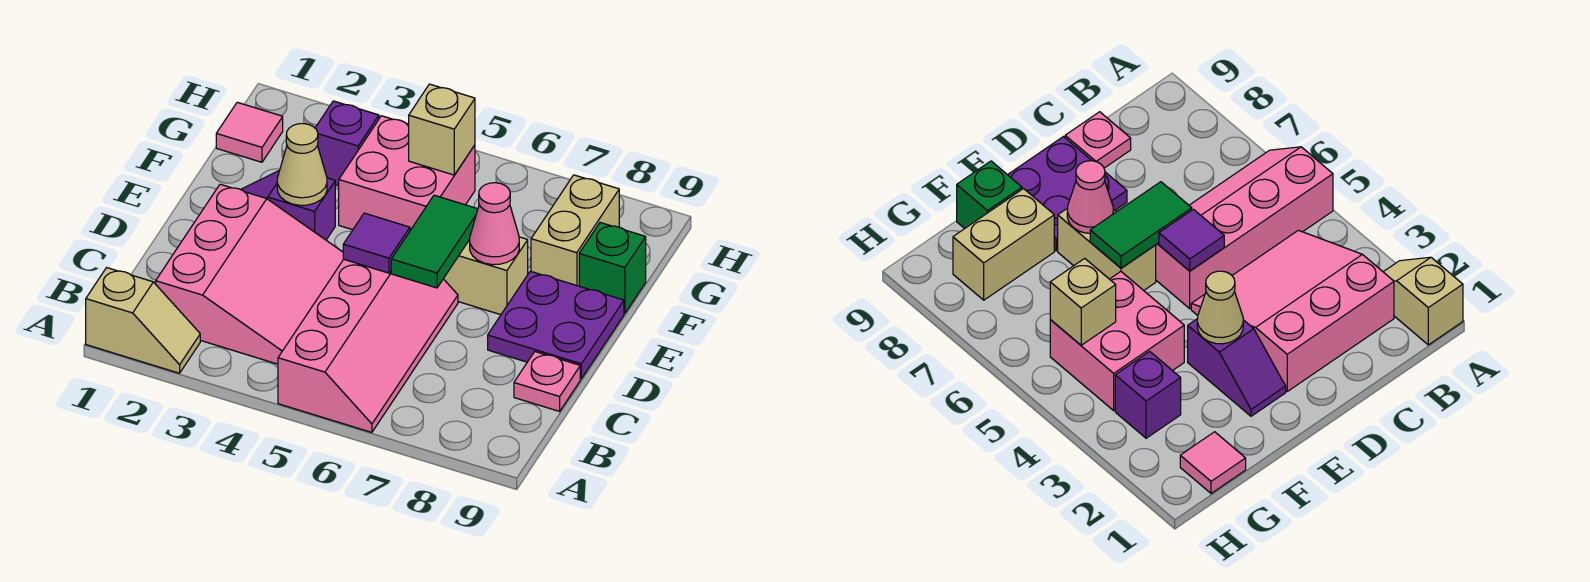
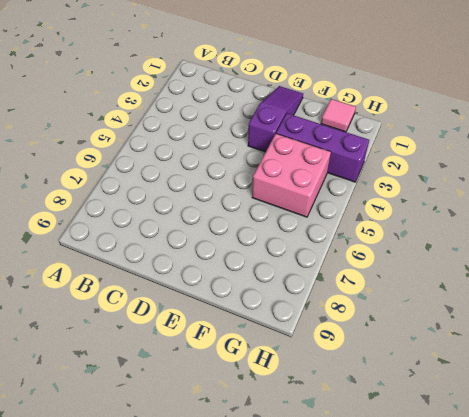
purple 1x3 slope [248,86,303,152] -> purple 1x2 slope [241,170,335,240]
purple 1x3 brick [276,113,369,182] -> purple 1x1 brick [315,101,379,186]
none -> tan 1x2 slope [86,268,200,373]
none -> pink 2x4 slope [278,259,458,432]
none -> pink 3x3 slope [156,184,343,364]

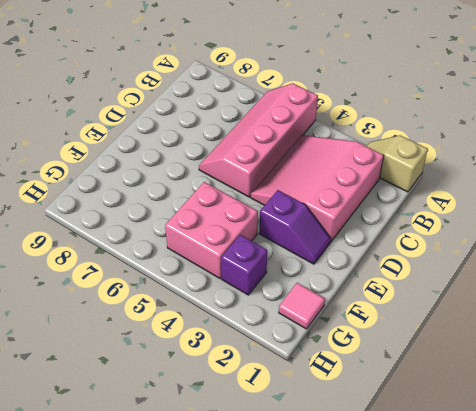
none -> pink 1x1 plate [514,352,580,411]
none -> purple 2x2 plate [488,271,624,379]
none -> tan 1x2 brick [444,237,528,315]

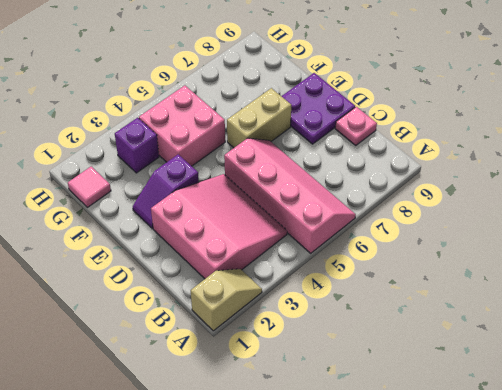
none -> tan 1x2 brick [531,175,619,286]
none -> green 1x1 brick [579,223,646,313]
none -> purple 1x1 tile [343,213,410,273]

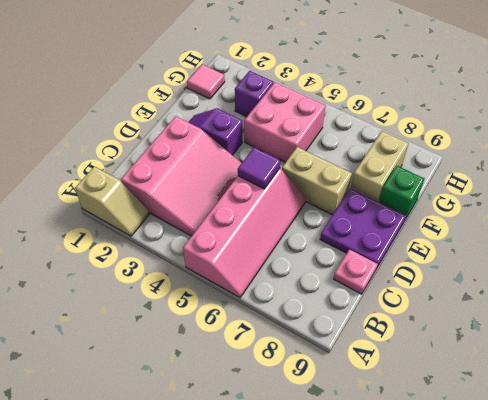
none -> green 1x2 tile [391,195,478,288]
none -> tan 1x1 cone [277,124,327,205]
none -> pink 1x1 cone [470,183,519,265]

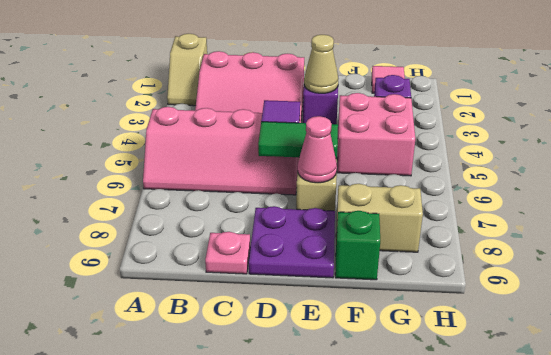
none -> tan 1x1 brick [409,84,475,175]

